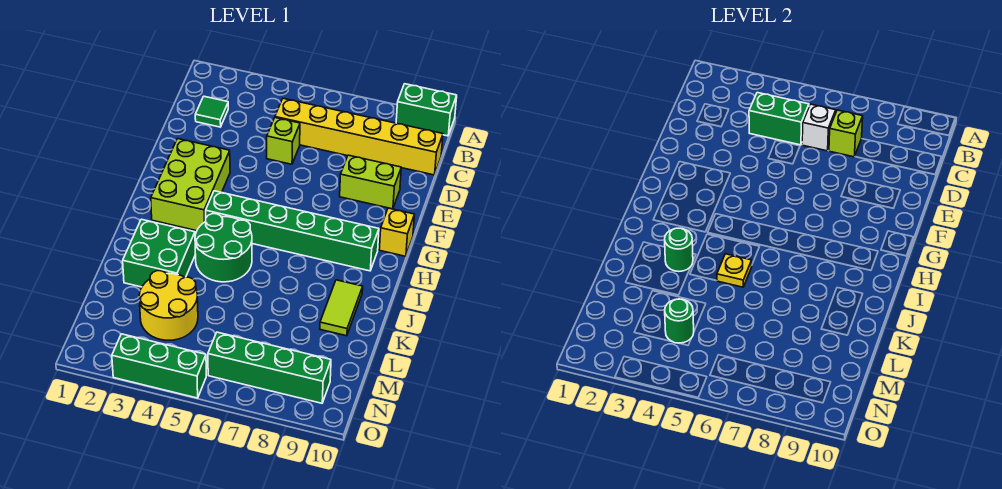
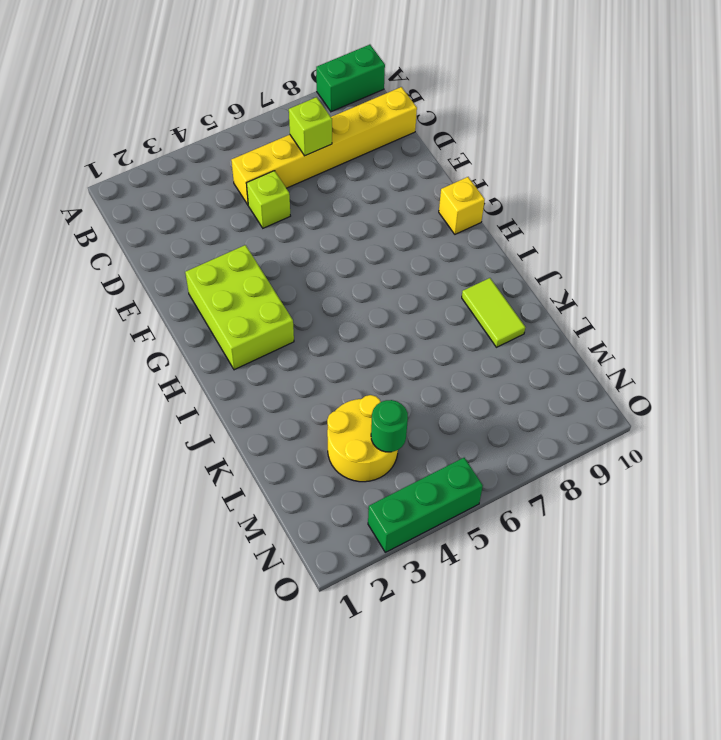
none -> green 1x1 tile [195,96,228,127]
none -> lime 1x2 brick [340,155,401,209]
none -> green 1x6 brick [206,191,379,271]

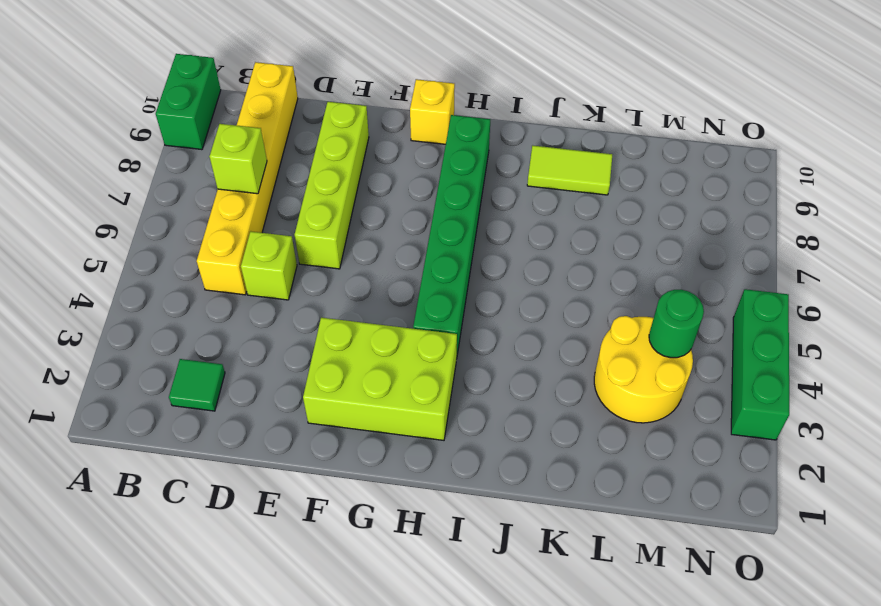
lime 1x4 brick [295,102,369,269] -> lime 1x2 brick [340,155,401,209]
none -> green 2x2 round brick [195,214,252,282]
none -> green 2x2 brick [123,219,196,287]
none -> green 1x4 brick [208,332,331,403]

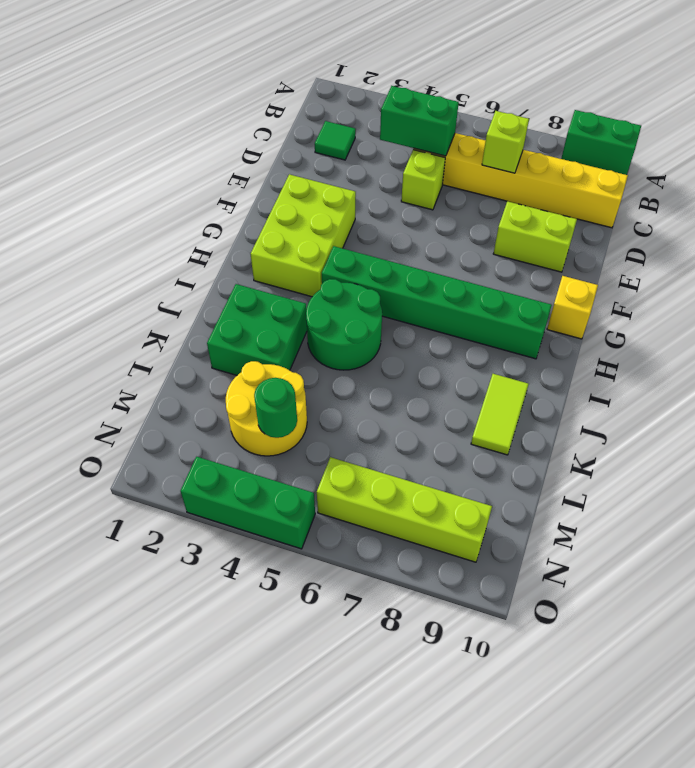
lime 1x4 brick [317,457,492,562] -> green 1x4 brick [208,332,331,403]
none -> white 1x1 brick [802,104,836,151]
none -> green 1x1 round brick [665,228,693,271]
none -> yellow 1x1 plate [717,254,752,287]

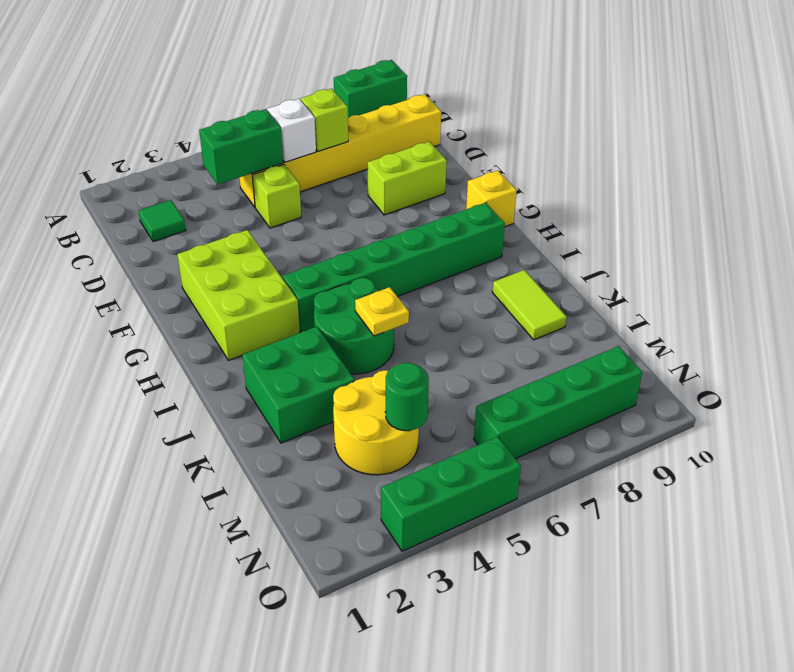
none -> green 1x1 round brick [665,228,693,271]

